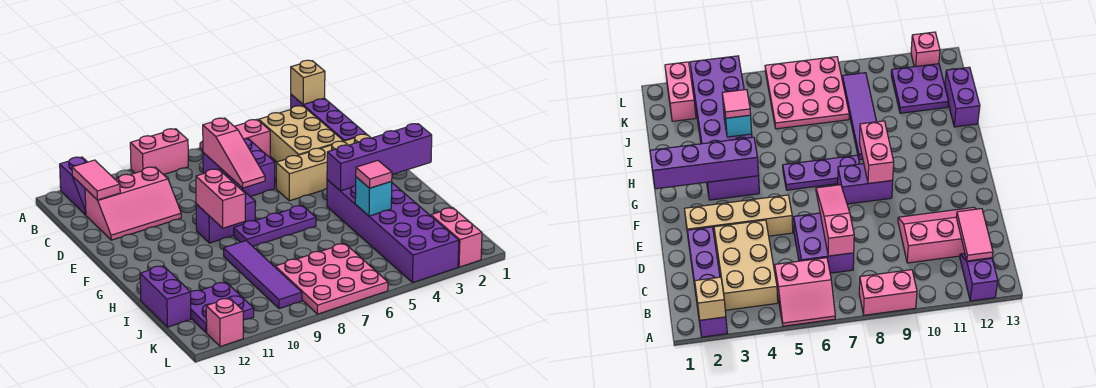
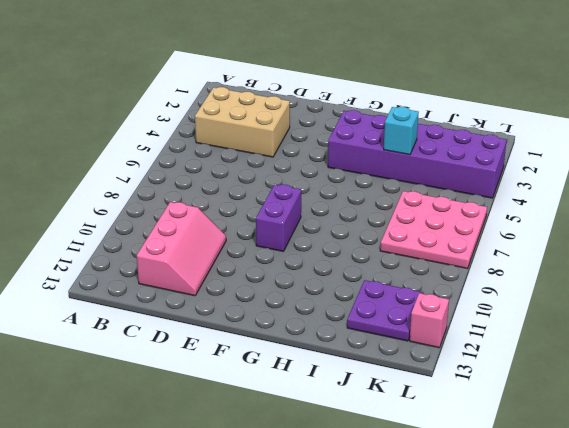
none -> purple 1x4 brick [291,94,366,141]
none -> pink 2x2 slope [200,119,270,157]
none -> pink 1x2 brick [130,129,188,175]

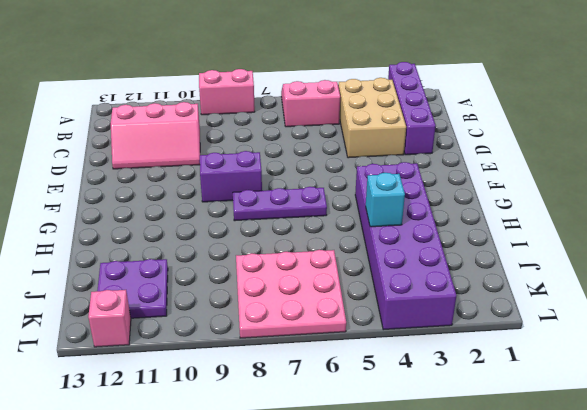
none -> purple 1x2 slope [60,157,87,215]
none -> purple 2x2 brick [203,139,275,197]
none -> tan 1x4 brick [276,134,371,201]

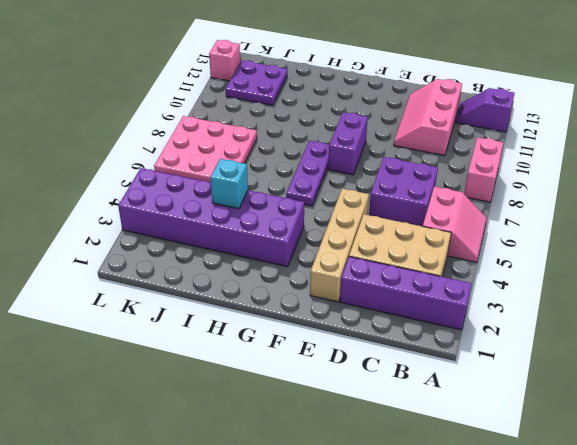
none -> purple 1x4 tile [224,241,302,309]
none -> purple 1x2 brick [140,266,191,327]
none -> pink 1x2 brick [431,208,482,267]

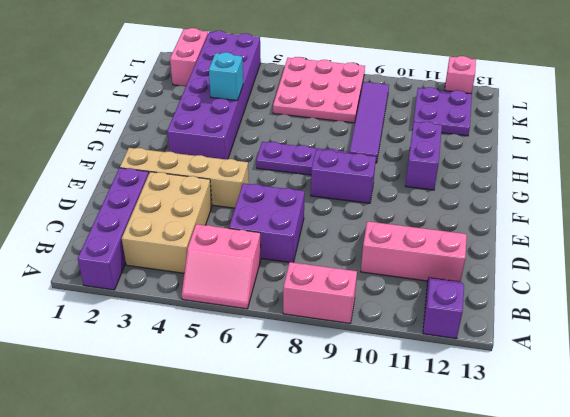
purple 1x2 brick [405,122,442,190] -> purple 1x2 brick moved to [140,266,191,327]
none -> tan 1x1 brick [291,60,325,104]
none -> pink 1x2 tile [72,160,120,200]
none -> pink 1x3 slope [203,118,265,188]

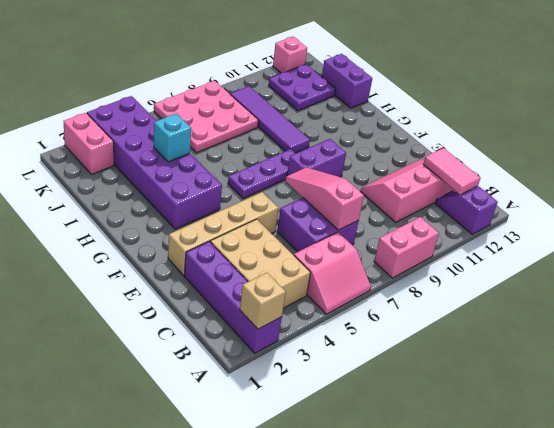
none -> pink 1x2 brick [196,169,245,228]
none -> purple 1x4 brick [327,124,432,191]
none -> pink 1x1 tile [356,160,392,188]

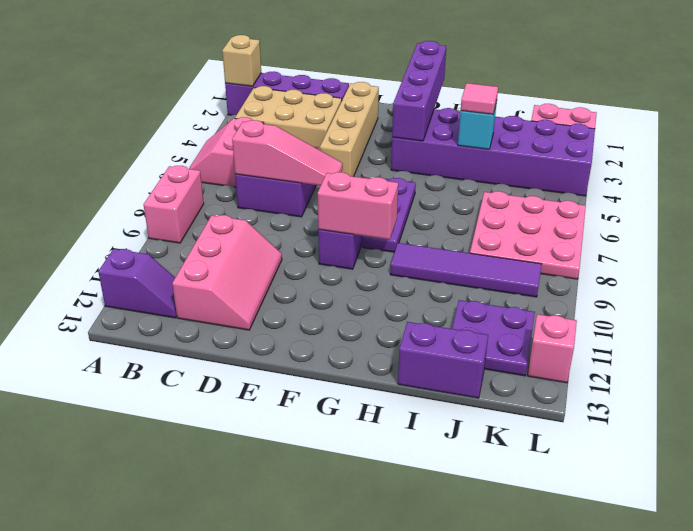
none -> pink 1x2 tile [72,160,120,200]

